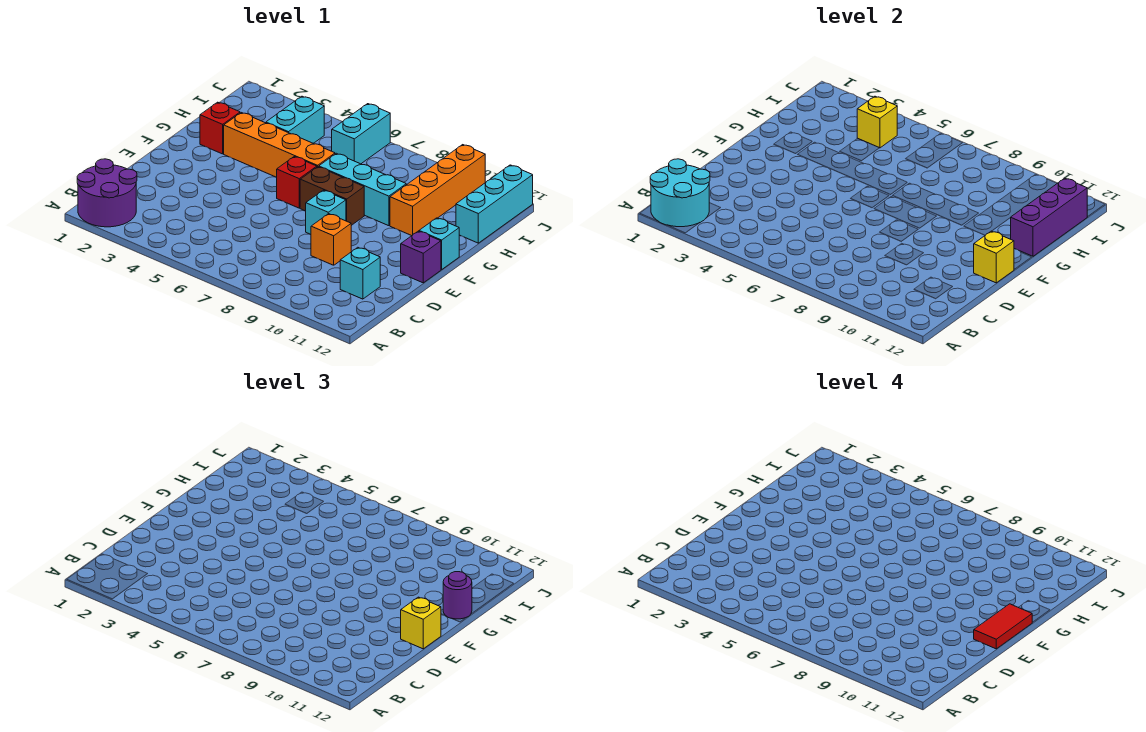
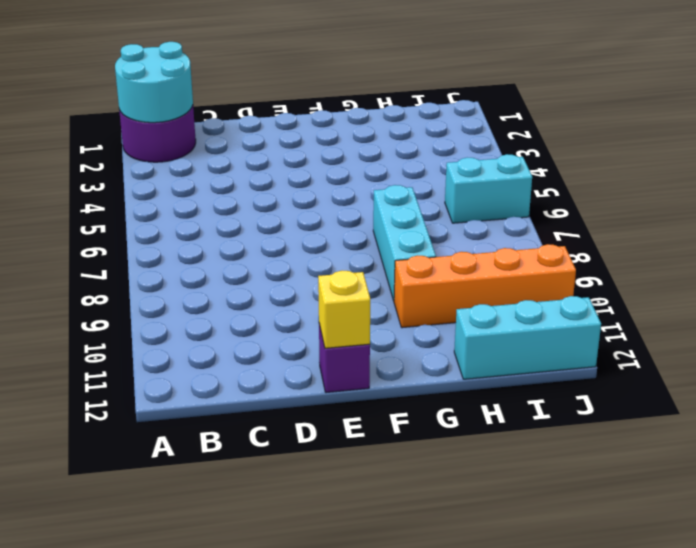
none -> cyan 1x1 brick [340,247,380,299]
none -> orange 1x1 brick [311,214,351,265]
none -> cyan 1x1 brick [306,190,346,234]

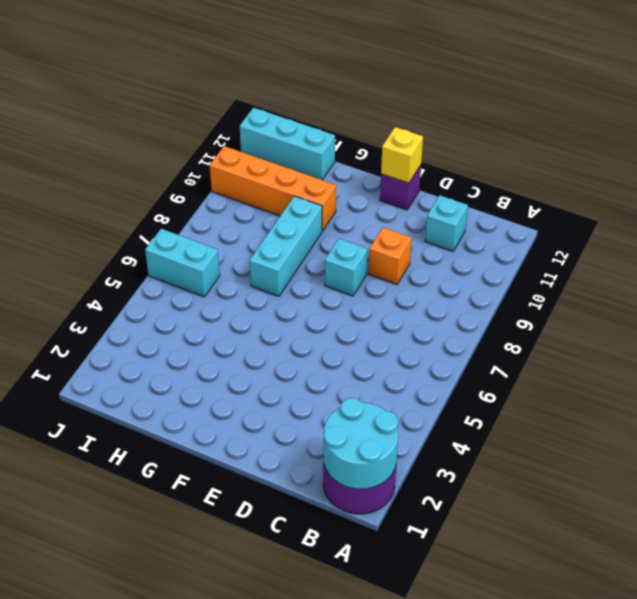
none -> red 1x1 brick [276,157,317,208]
none -> brown 1x2 brick [300,167,364,225]
none -> cyan 1x1 brick [419,218,459,270]

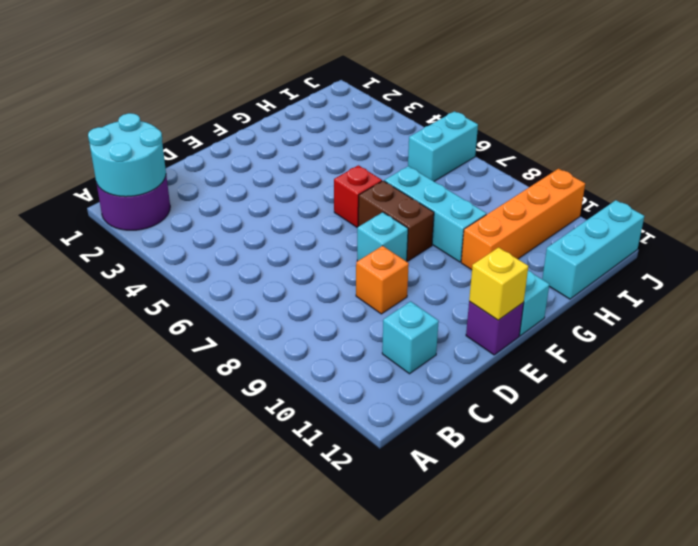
none -> red 1x1 brick [200,102,240,154]
none -> orange 1x4 brick [224,113,335,177]
none -> cyan 1x2 brick [266,96,324,143]

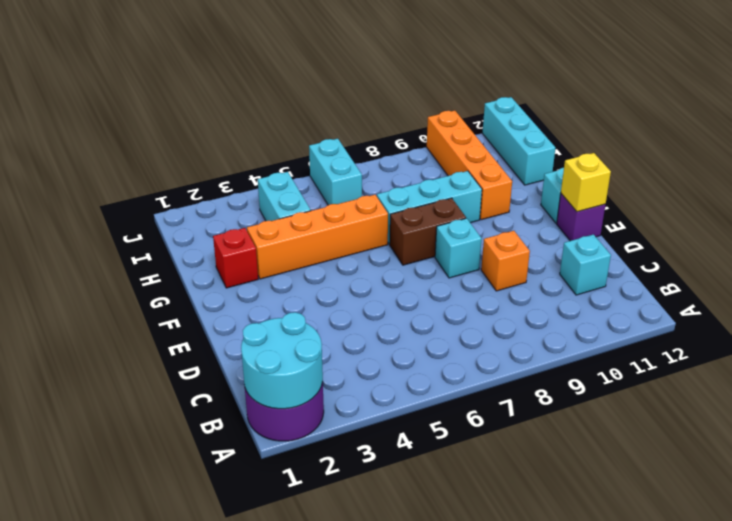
none -> red 1x1 brick [276,157,317,208]
none -> purple 1x3 brick [1011,178,1087,256]
none -> yellow 1x1 brick [857,96,897,148]

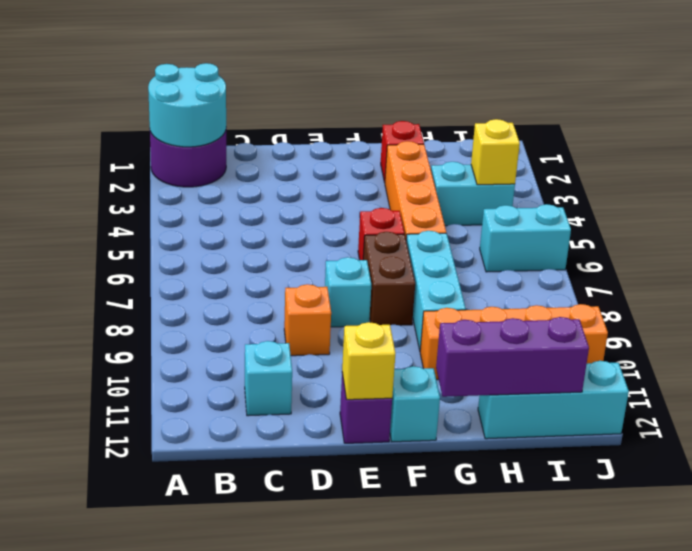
none -> yellow 1x1 brick [401,597,441,649]
none -> purple 1x1 round brick [443,572,472,619]
none -> red 1x2 tile [974,604,1032,649]

